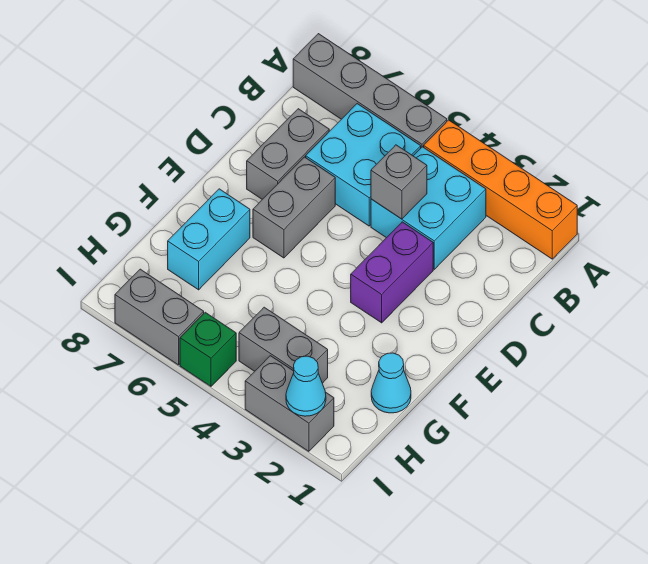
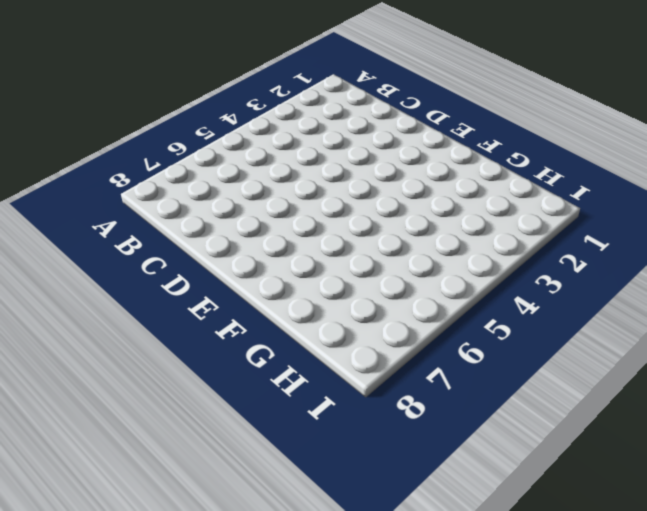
none -> orange 1x4 brick [424,120,577,259]
none -> grey 1x4 brick [293,34,447,148]
none -> cyan 2x2 brick [371,147,486,269]

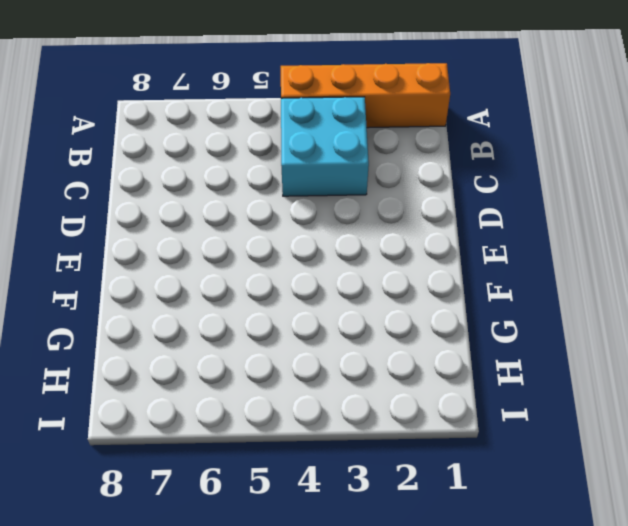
none -> grey 1x4 brick [293,34,447,148]
none -> cyan 2x2 brick [306,104,421,226]
none -> grey 1x2 brick [247,109,329,199]

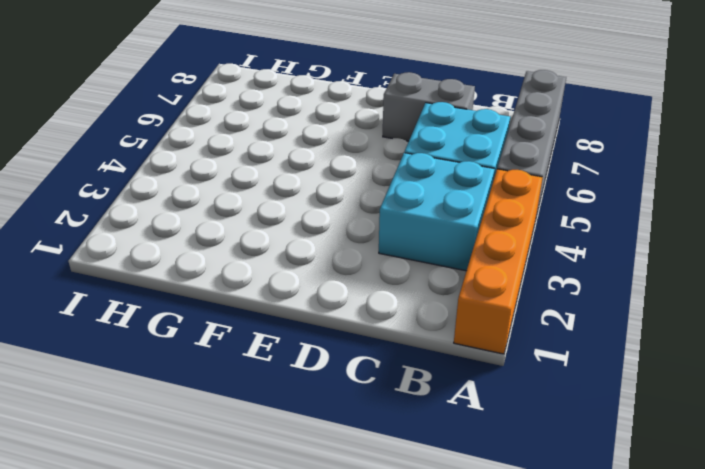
none -> purple 1x2 brick [351,222,433,323]
none -> grey 1x2 brick [253,157,335,258]
none -> cyan 1x2 brick [168,189,250,290]

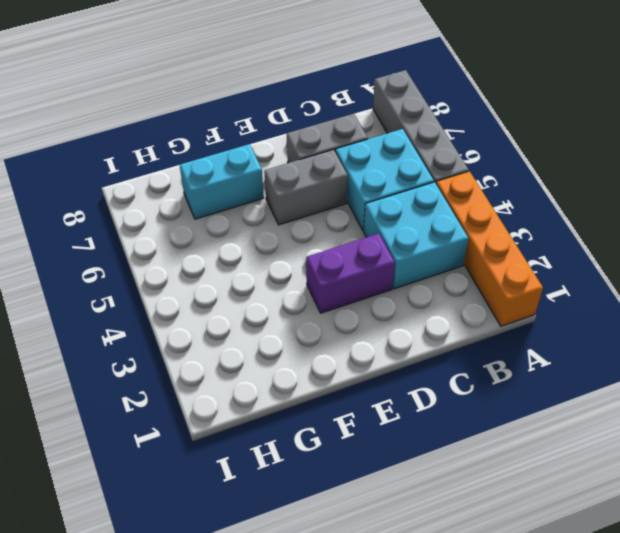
none -> cyan 1x1 cone [371,353,411,413]
none -> grey 1x2 brick [239,307,328,383]
none -> grey 1x2 brick [245,356,334,451]

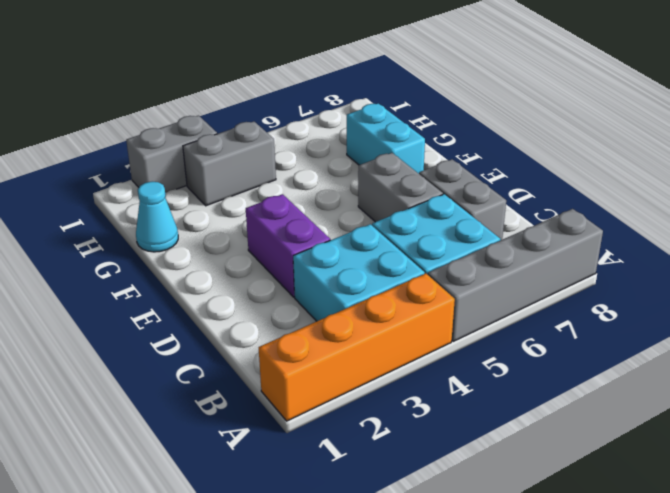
none -> green 1x1 brick [180,312,236,386]
none -> grey 1x2 brick [115,269,204,365]
none -> grey 1x1 brick [371,145,427,219]

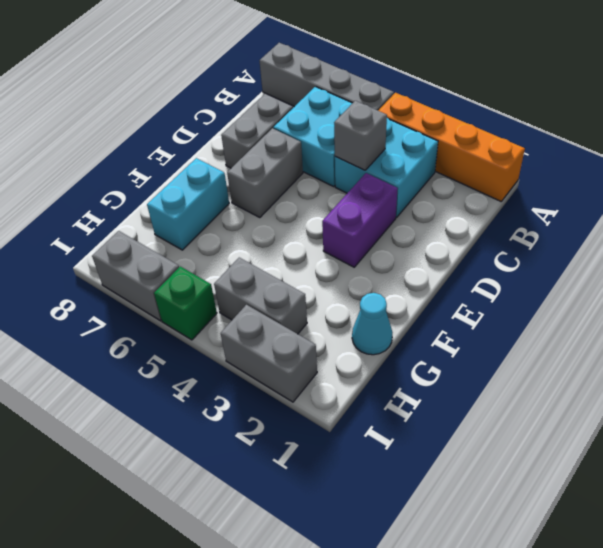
none -> cyan 1x1 cone [286,356,326,416]

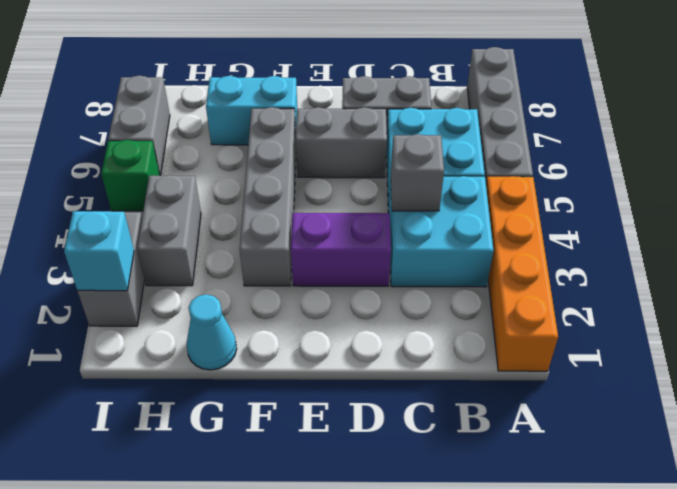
grey 1x4 brick [240,107,296,286] -> none
cyan 1x1 brick [64,211,134,291] -> cyan 1x1 cone [286,356,326,416]

